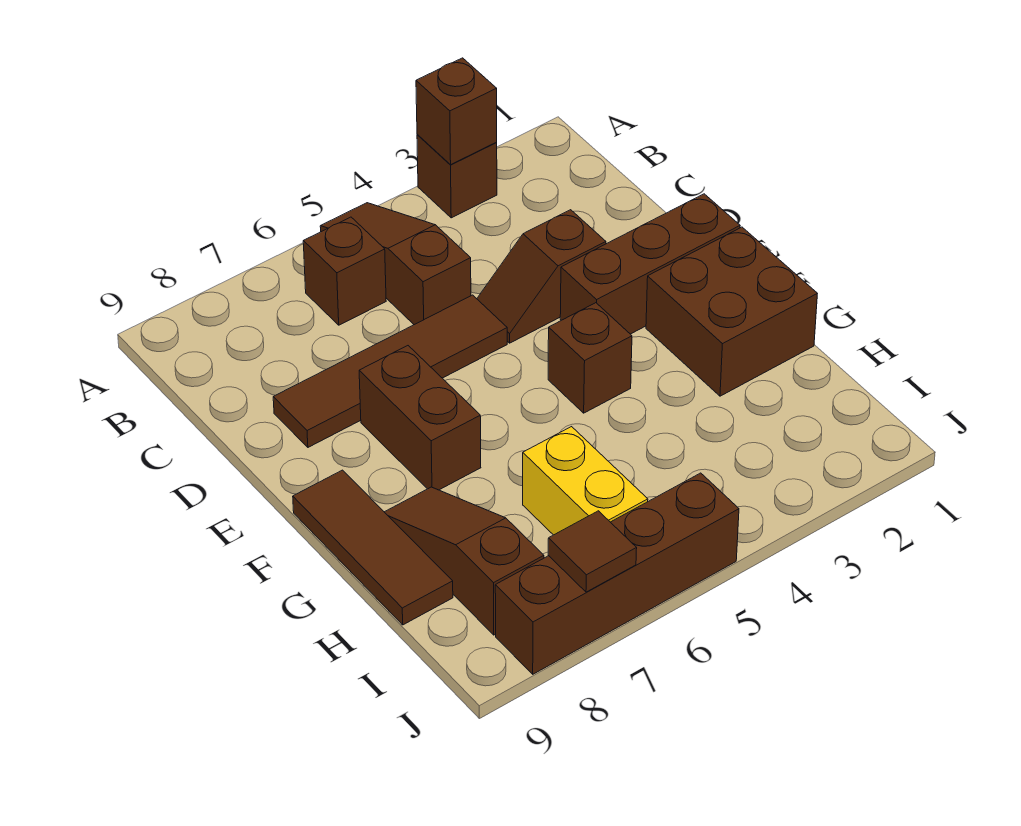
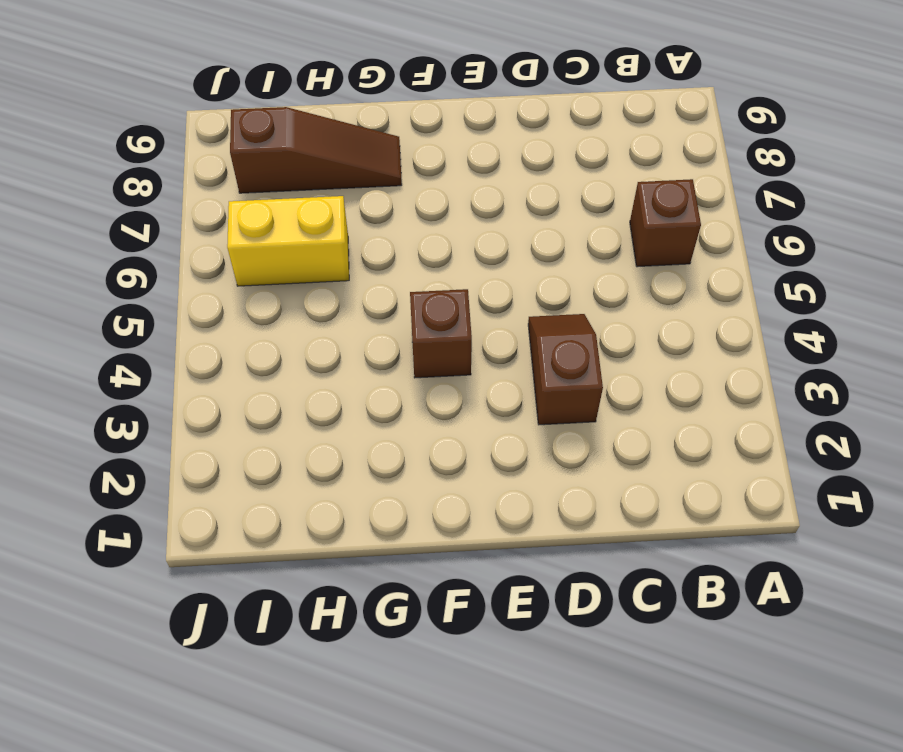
none -> brown 1x1 brick [417,135,497,218]
none -> brown 1x3 slope [320,203,471,325]
none -> brown 1x4 tile [273,295,507,447]

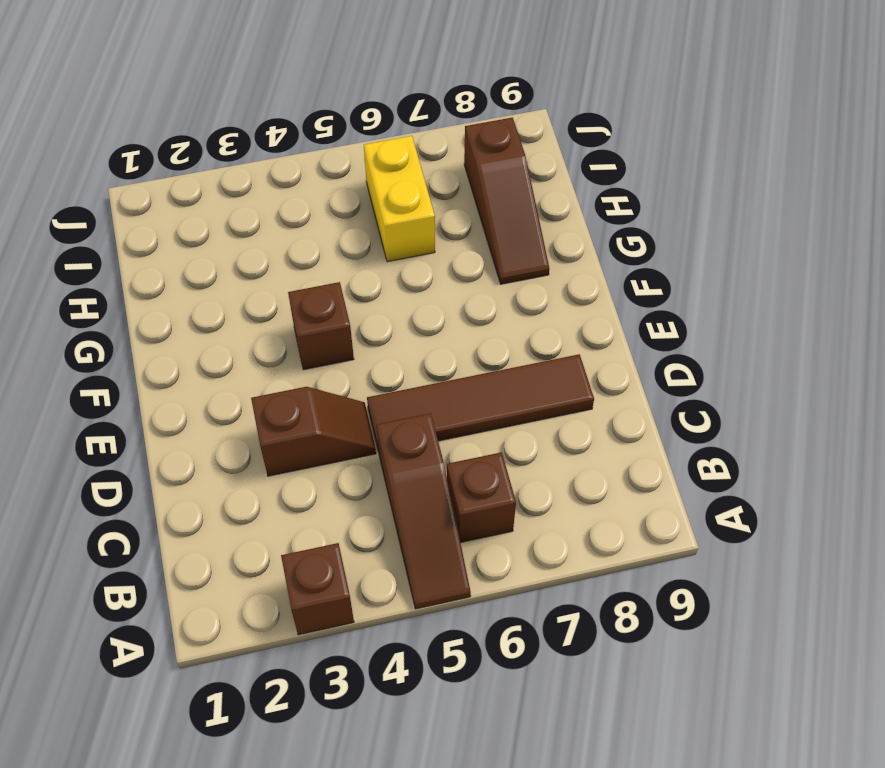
none -> brown 1x3 brick [560,194,740,334]
none -> brown 1x2 brick [359,346,481,490]
none -> brown 2x2 brick [646,227,817,396]

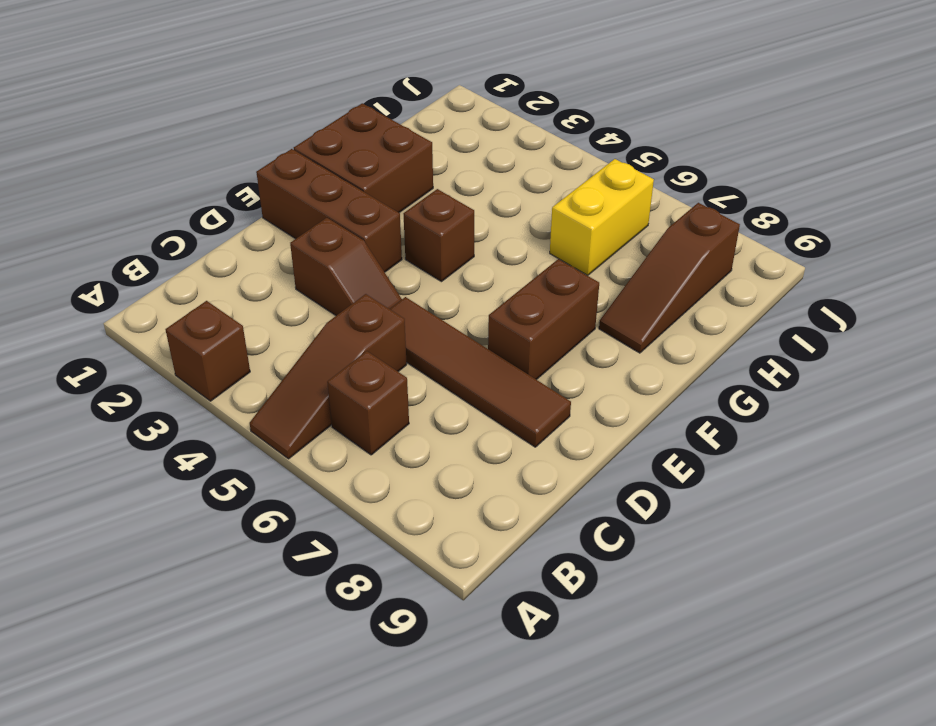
none -> brown 1x3 tile [293,470,453,625]
none -> brown 1x4 brick [495,473,739,674]
none -> brown 1x1 brick [416,58,497,165]

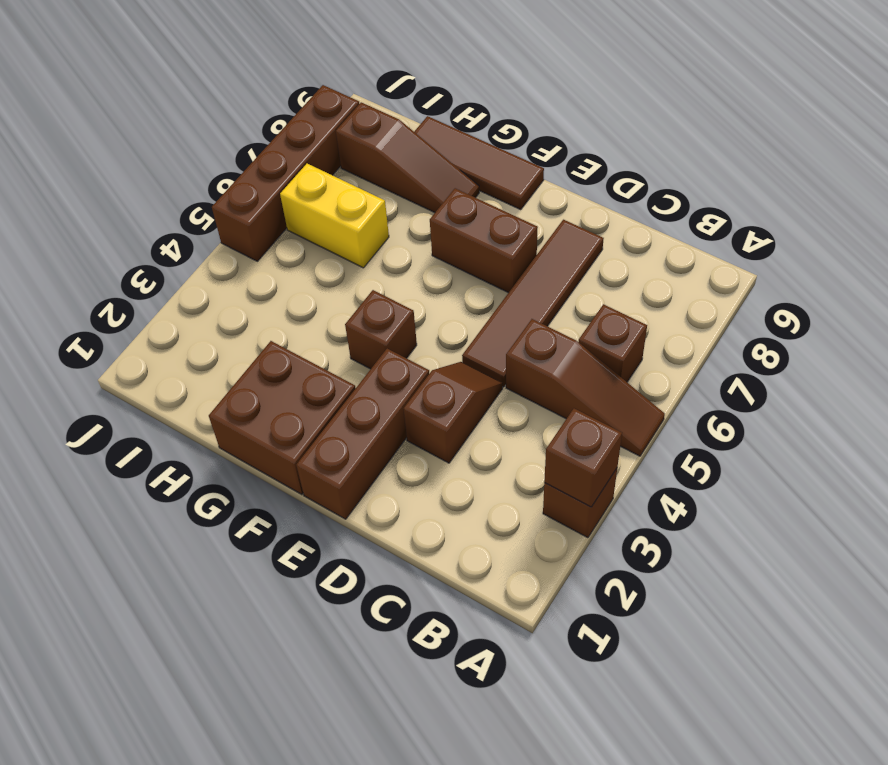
none -> brown 1x1 tile [548,511,637,592]

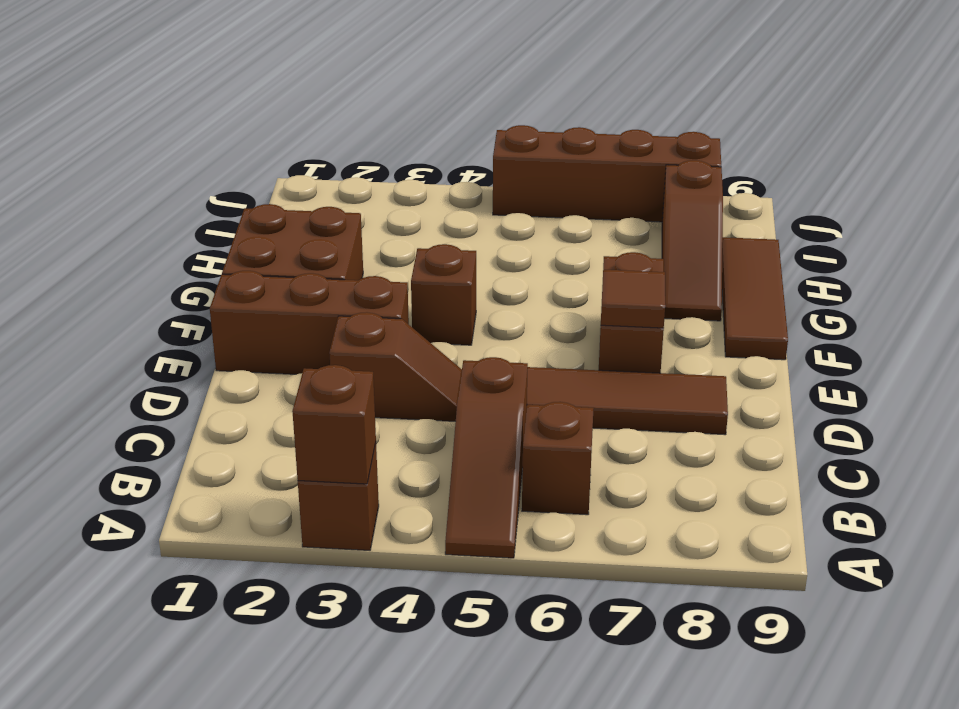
brown 1x1 tile [601,270,665,328] -> brown 1x1 tile moved to [548,511,637,592]
none -> yellow 1x2 brick [523,427,648,535]

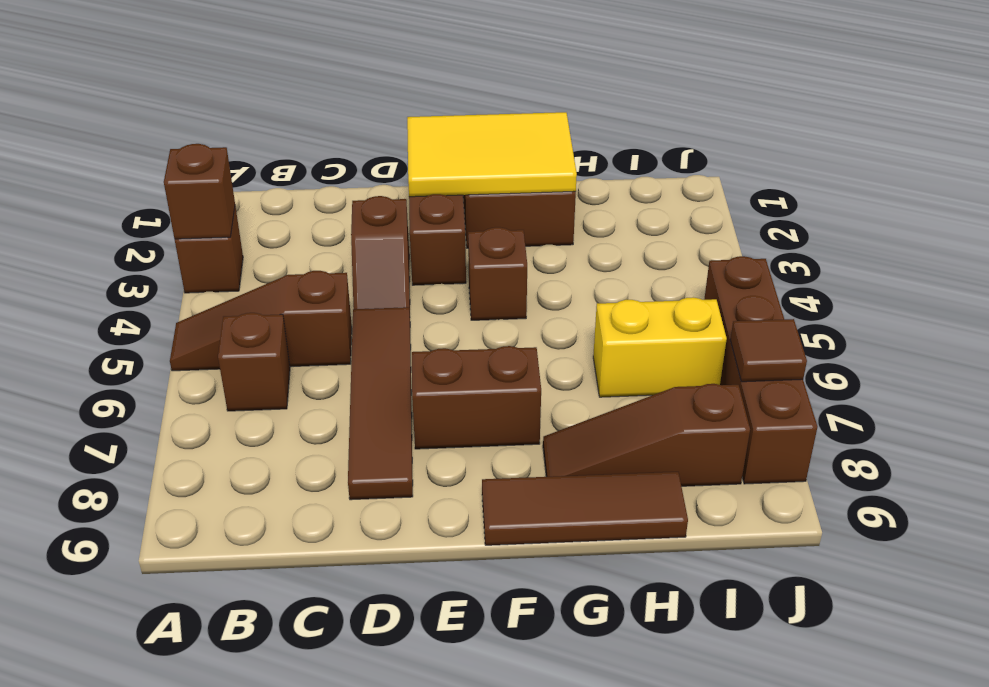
yellow 2x3 tile [407,112,577,197] -> none

